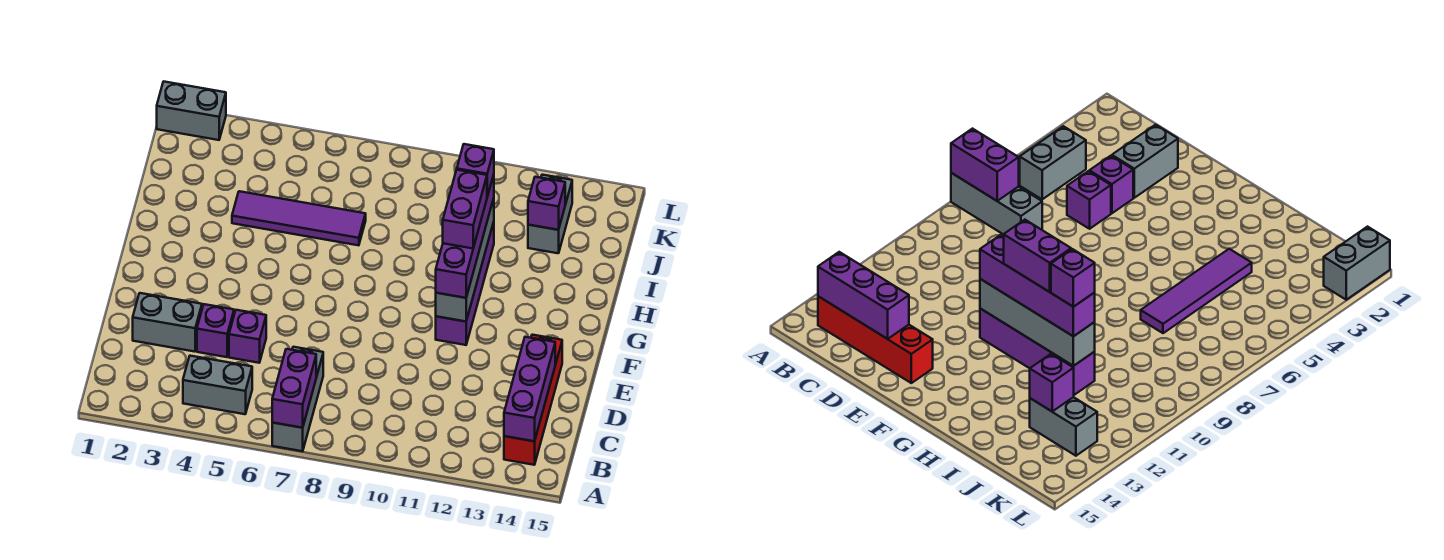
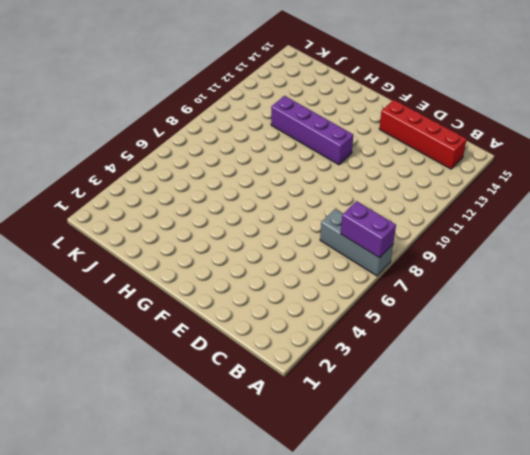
none -> grey 1x2 brick [183,356,252,414]
none -> grey 1x2 brick [133,293,202,352]
none -> purple 1x1 brick [197,304,234,357]

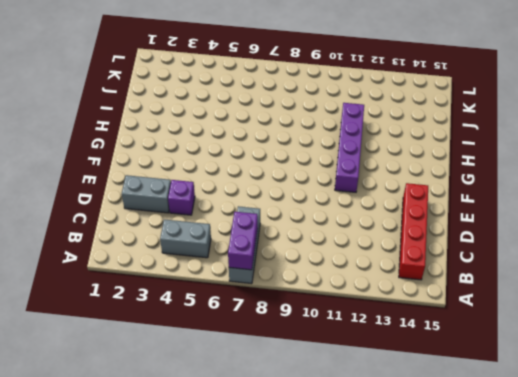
none -> purple 1x1 brick [229,310,266,363]
none -> purple 1x4 tile [232,191,366,245]
none -> grey 1x2 brick [528,175,572,253]

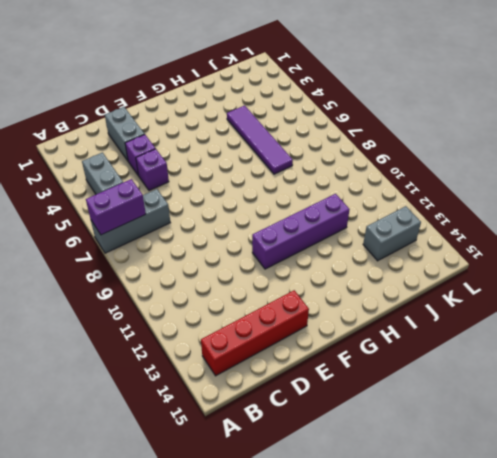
none -> grey 1x2 brick [157,82,226,140]
none -> purple 1x3 brick [504,337,555,441]
none -> grey 1x4 brick [436,198,494,321]

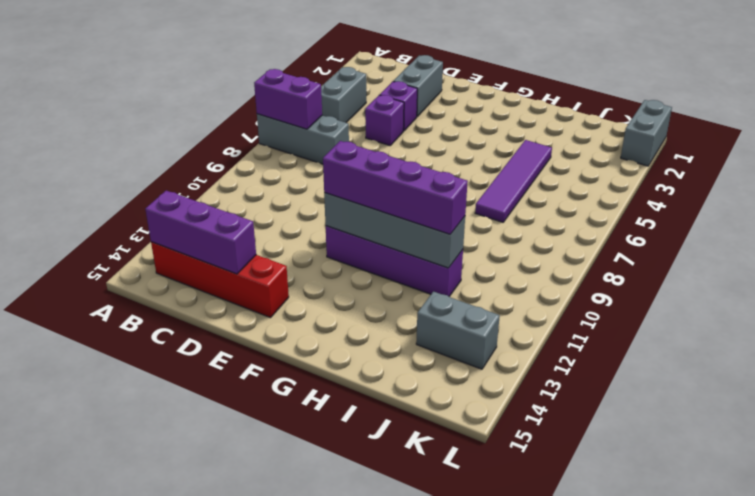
none -> purple 1x1 brick [528,177,565,230]
none -> purple 1x2 brick [443,170,487,248]
none -> purple 1x1 brick [457,144,494,196]

